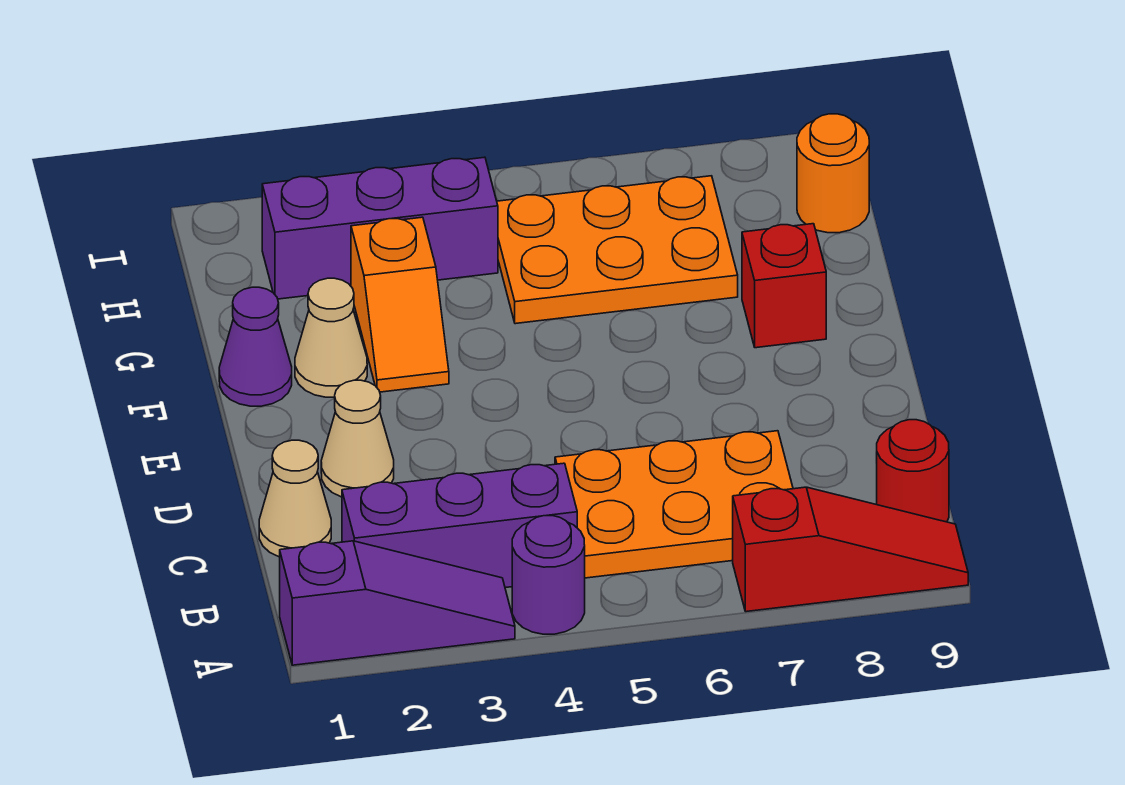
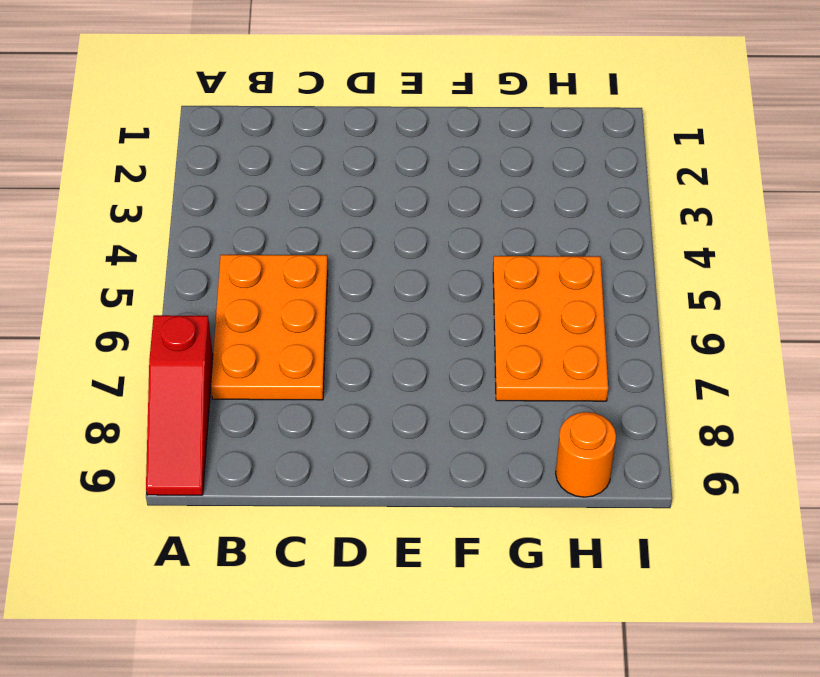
none -> purple 1x3 slope [280,541,515,665]
none -> purple 1x1 round brick [512,516,585,634]
none -> purple 1x3 brick [342,463,577,588]

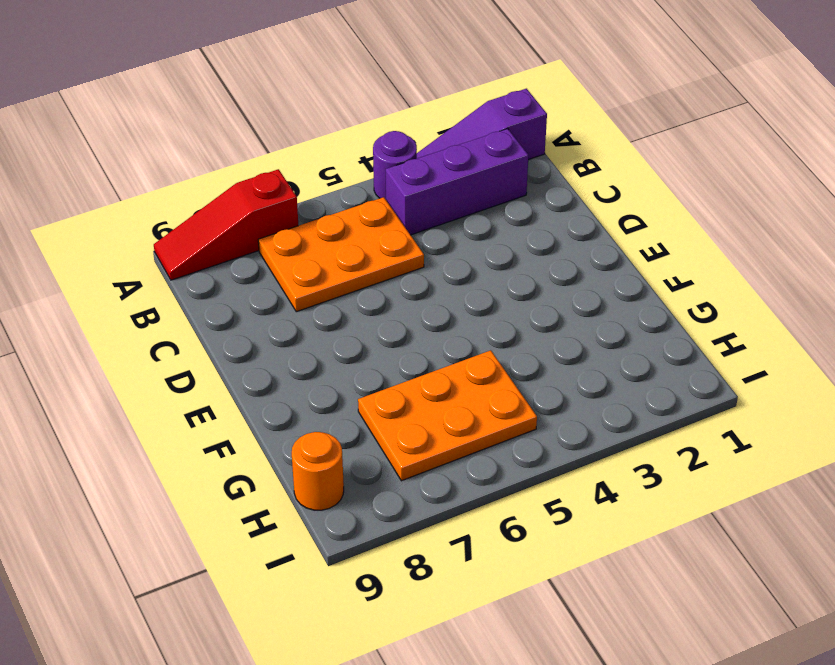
none -> red 1x1 round brick [877,420,949,522]
none -> tan 1x1 cone [259,440,331,557]
none -> tan 1x1 cone [321,380,394,497]

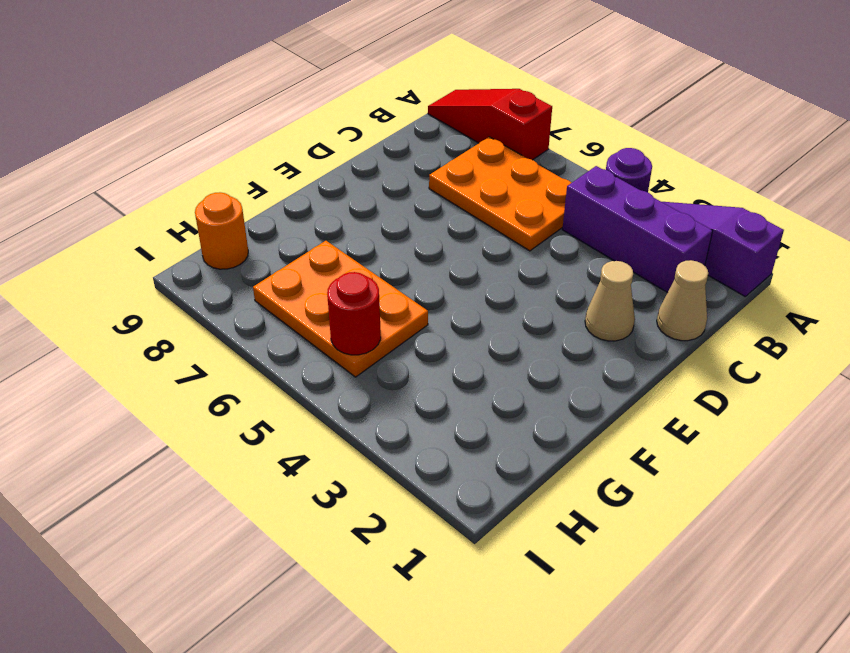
red 1x1 round brick [327,272,381,355] -> red 1x1 round brick moved to [877,420,949,522]
none -> purple 1x1 cone [219,287,292,406]
none -> tan 1x1 cone [295,278,367,397]
none -> orange 1x2 slope [351,217,449,392]

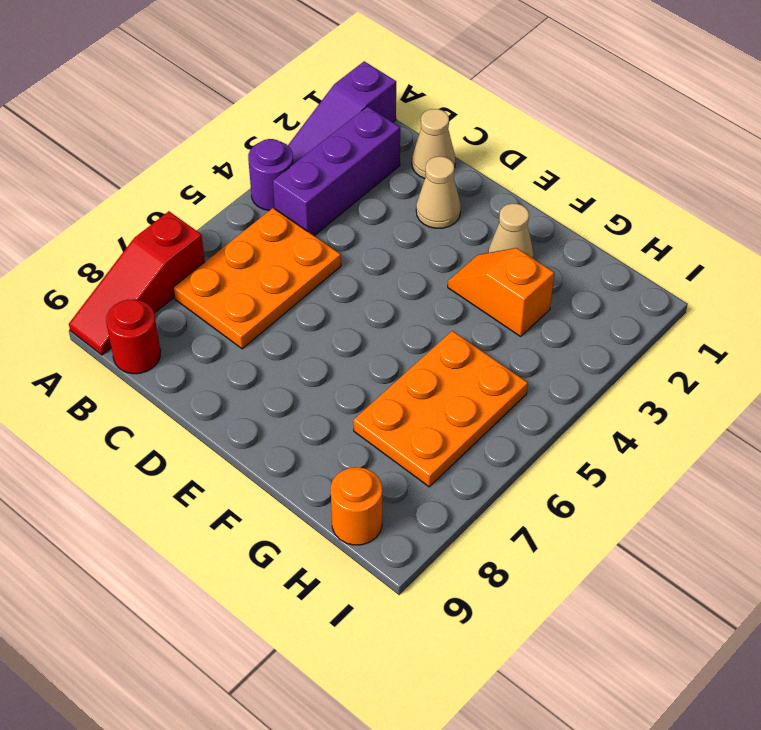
none -> purple 1x1 cone [219,287,292,406]
none -> red 1x1 brick [742,224,826,348]
none -> purple 1x3 brick [262,157,498,299]

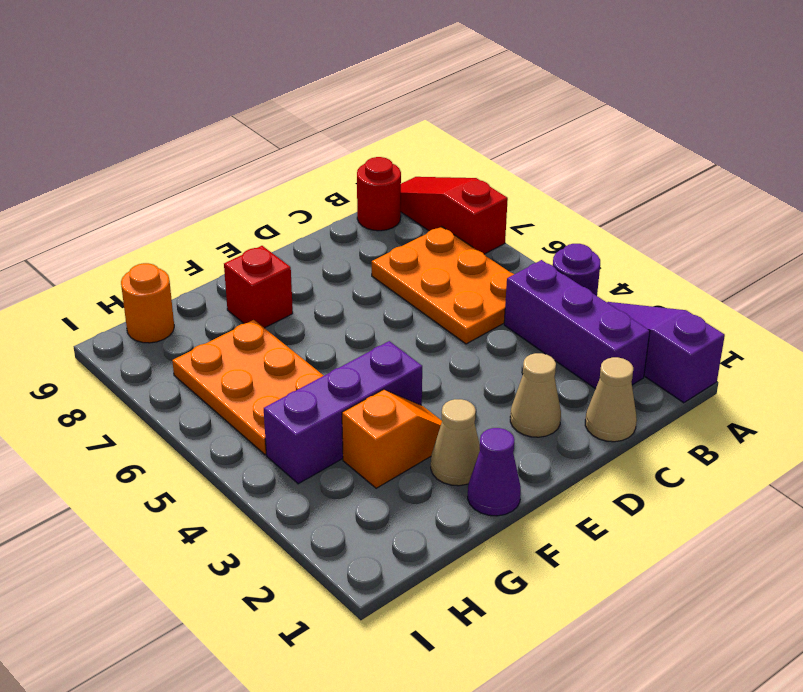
purple 1x3 brick [264,341,422,484] -> purple 1x3 brick turned to [262,157,498,299]

